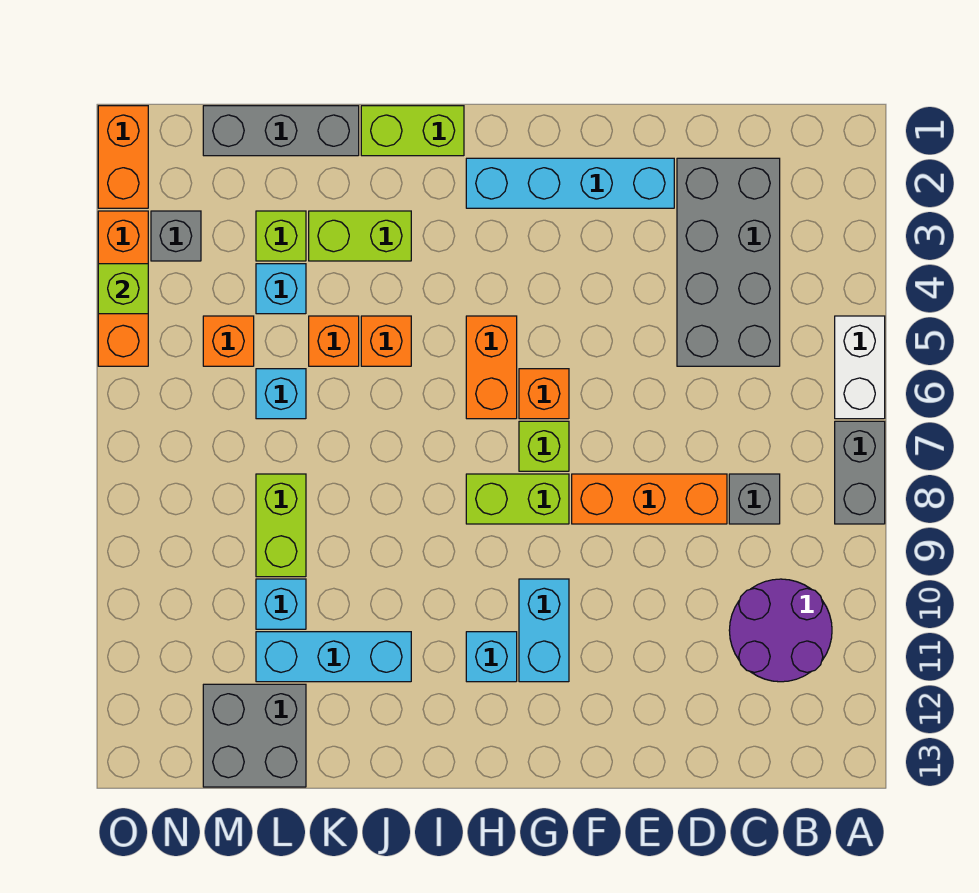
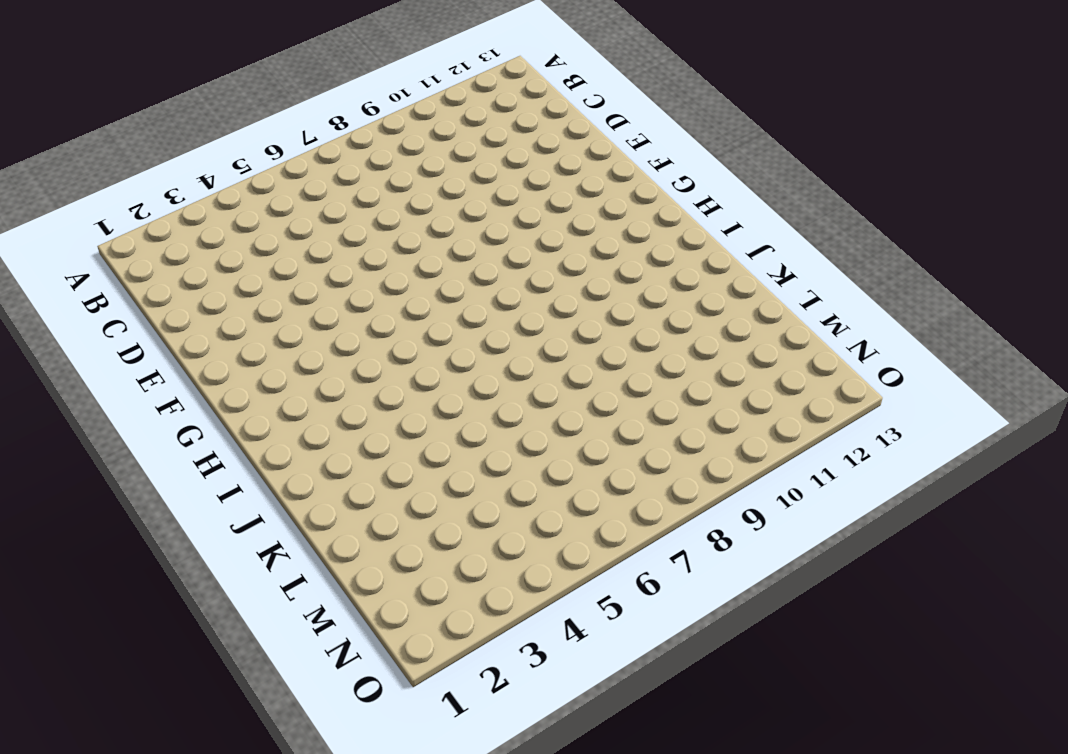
none -> white 1x2 brick [835,316,885,419]
none -> grey 1x2 brick [835,421,885,524]
none -> purple 2x2 round brick [729,579,832,682]
none -> grey 2x4 brick [677,158,780,366]

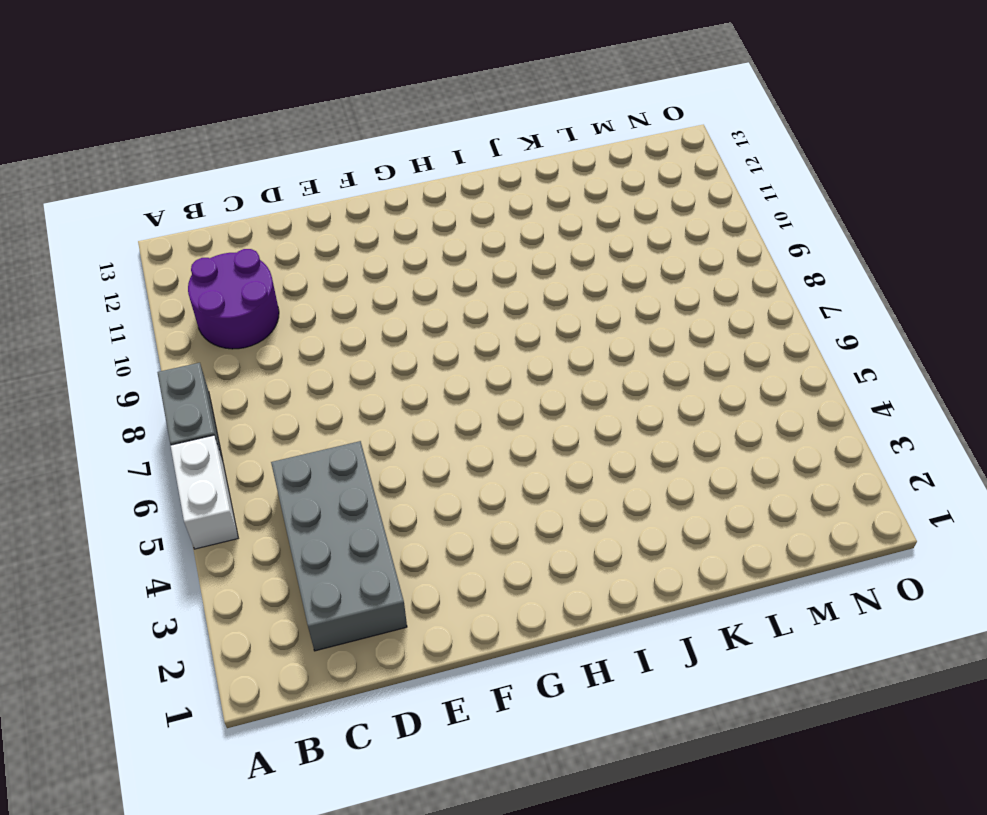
none -> grey 1x1 brick [729,474,780,524]
none -> orange 1x3 brick [572,474,727,524]
none -> cyan 1x4 brick [466,158,674,208]
none -> orange 1x1 brick [519,369,569,419]

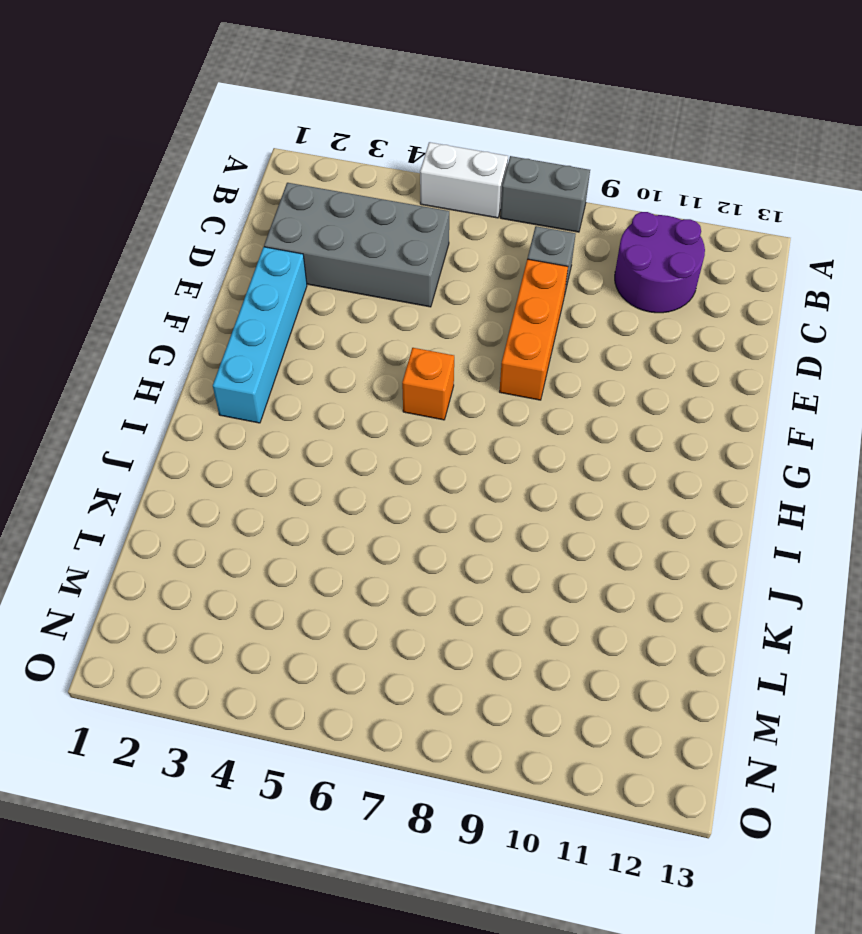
none -> lime 1x1 brick [519,421,569,471]
none -> lime 1x2 brick [466,474,569,524]
none -> cyan 1x2 brick [519,579,569,682]
none -> orange 1x2 brick [466,316,517,419]

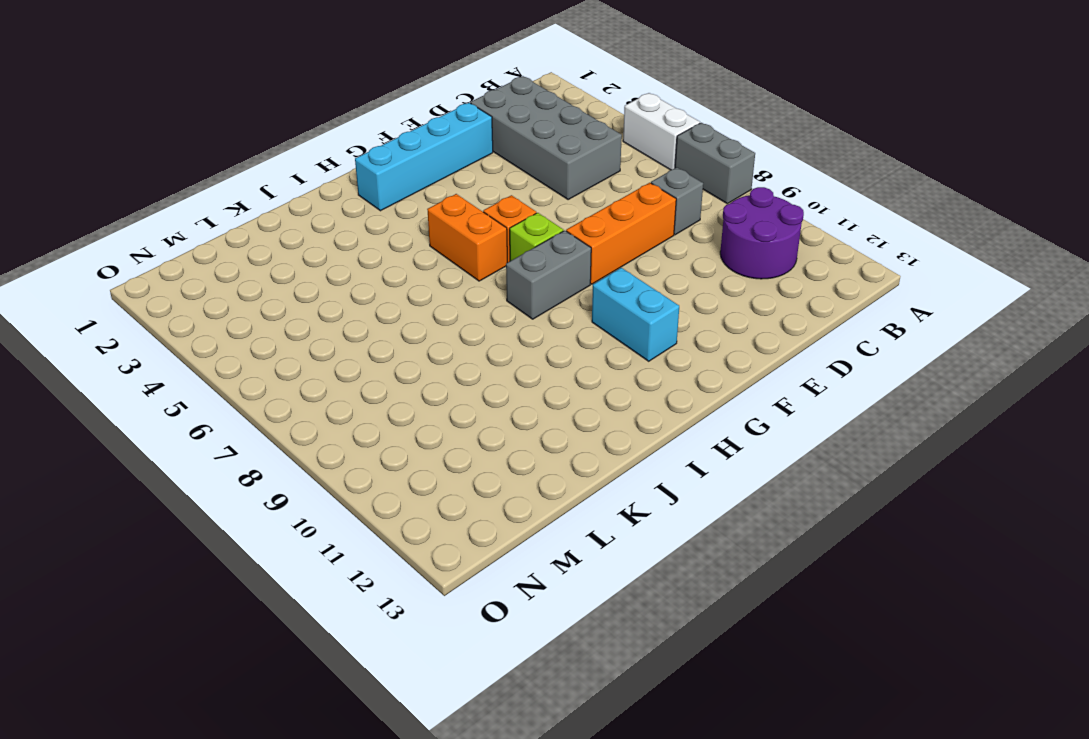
grey 1x2 brick [506,231,591,319] -> lime 1x2 brick [466,474,569,524]
none -> cyan 1x1 brick [466,632,517,682]
none -> lime 1x2 brick [361,106,464,156]
none -> lime 1x2 brick [309,211,411,261]
none -> orange 1x1 brick [361,316,411,366]

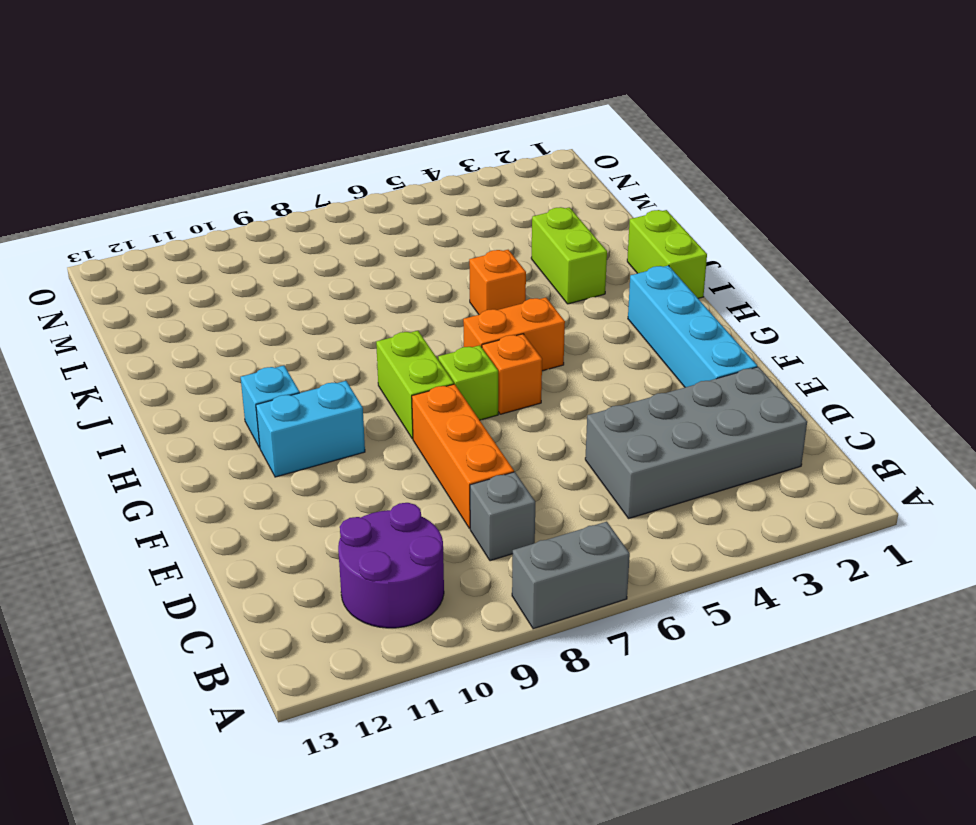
none -> white 1x2 brick [835,316,885,419]
none -> cyan 1x3 brick [256,632,411,682]
none -> grey 1x3 brick [203,106,359,156]
none -> orange 1x1 brick [309,316,359,366]

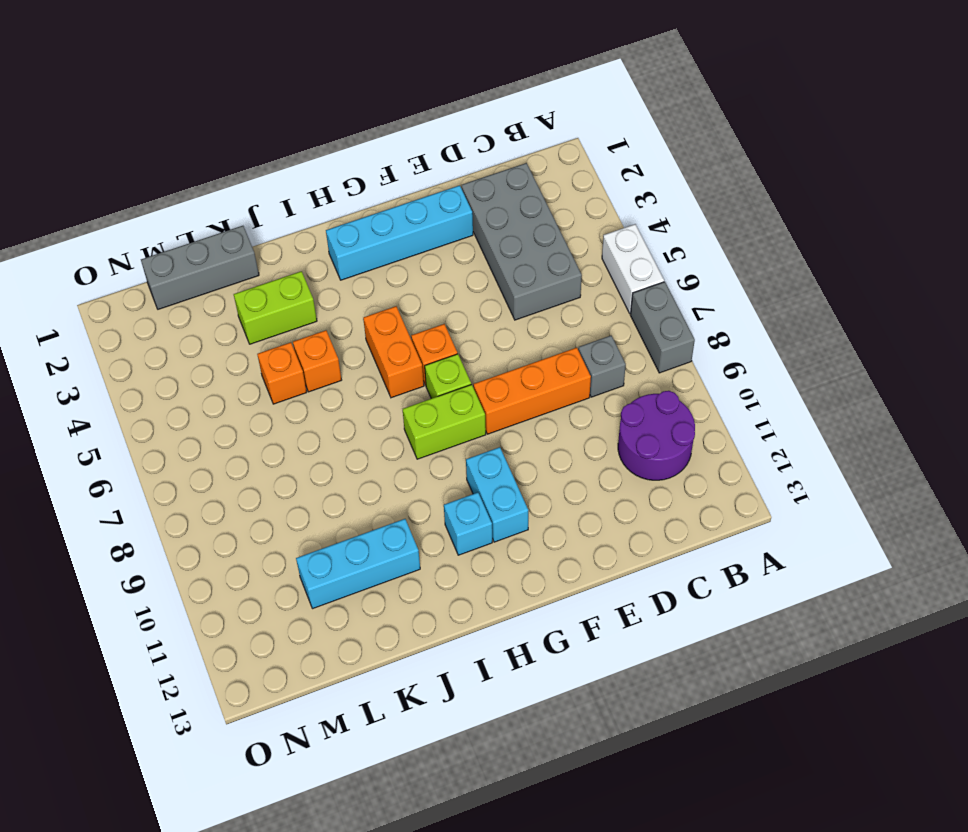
none -> lime 1x2 brick [361,106,464,156]
none -> lime 1x1 brick [256,211,306,261]
none -> cyan 1x1 brick [256,264,306,314]
none -> cyan 1x1 brick [256,369,306,419]

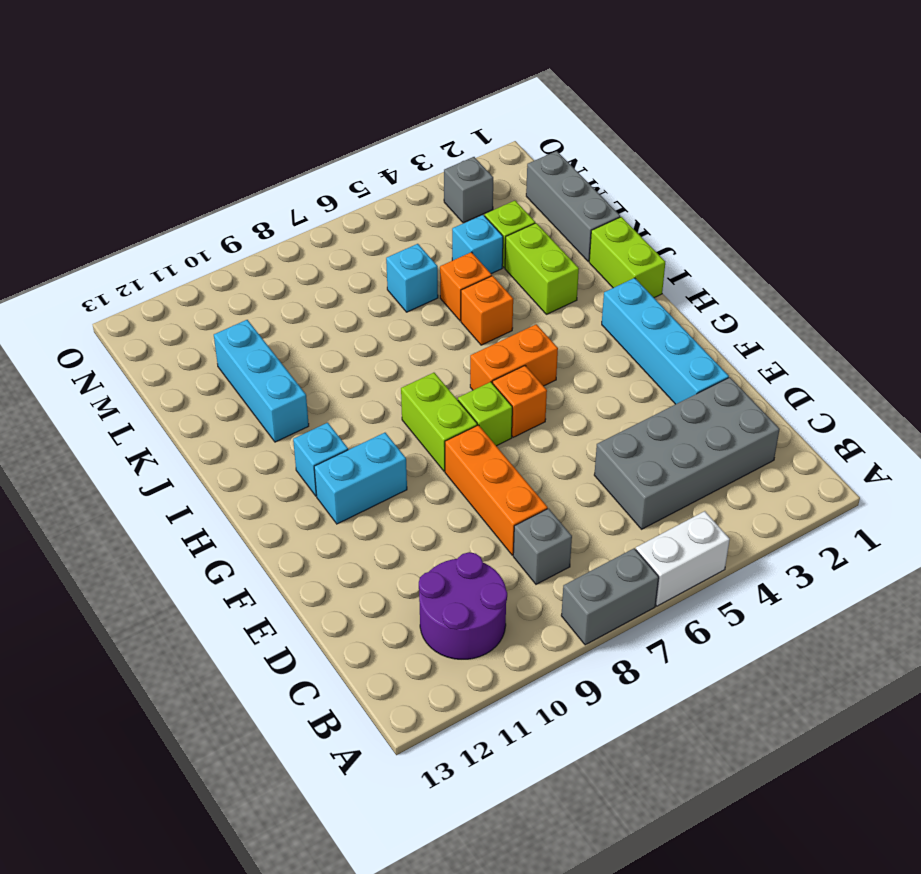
none -> lime 1x2 brick [256,474,306,577]
none -> cyan 1x1 brick [256,579,306,629]
none -> grey 2x2 brick [203,684,306,787]
none -> orange 1x1 brick [203,316,254,366]

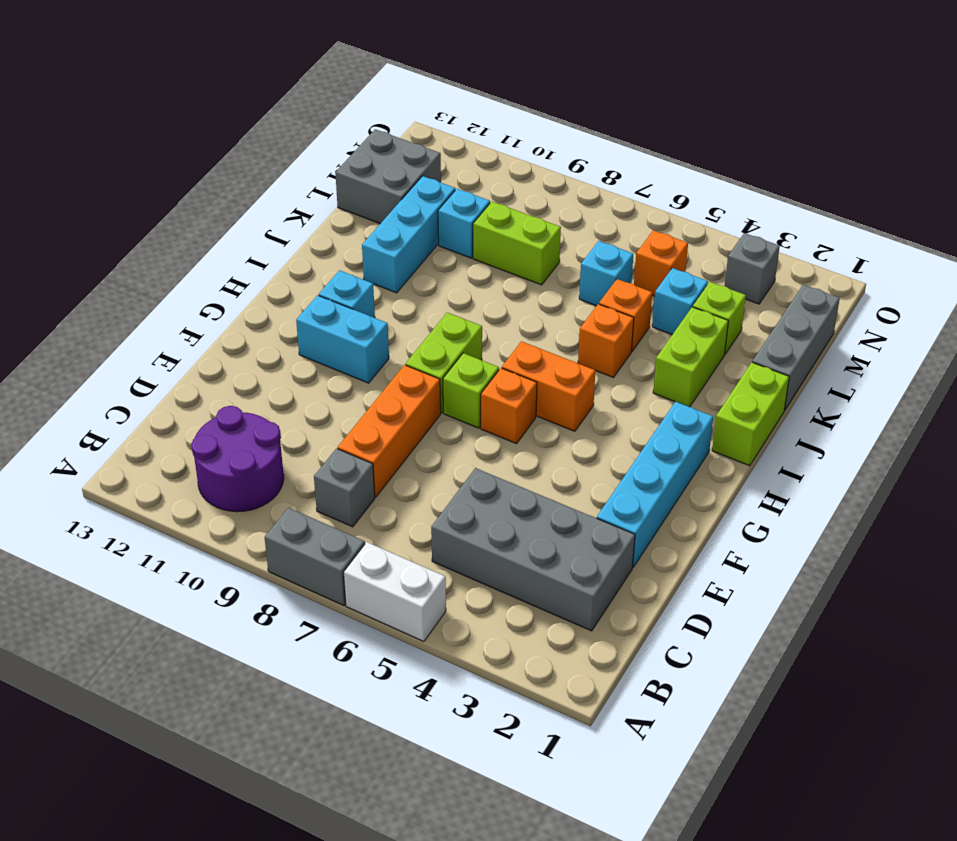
none -> orange 1x2 brick [98,106,148,208]
none -> orange 1x3 brick [98,211,148,366]
none -> lime 1x1 brick [98,264,148,314]

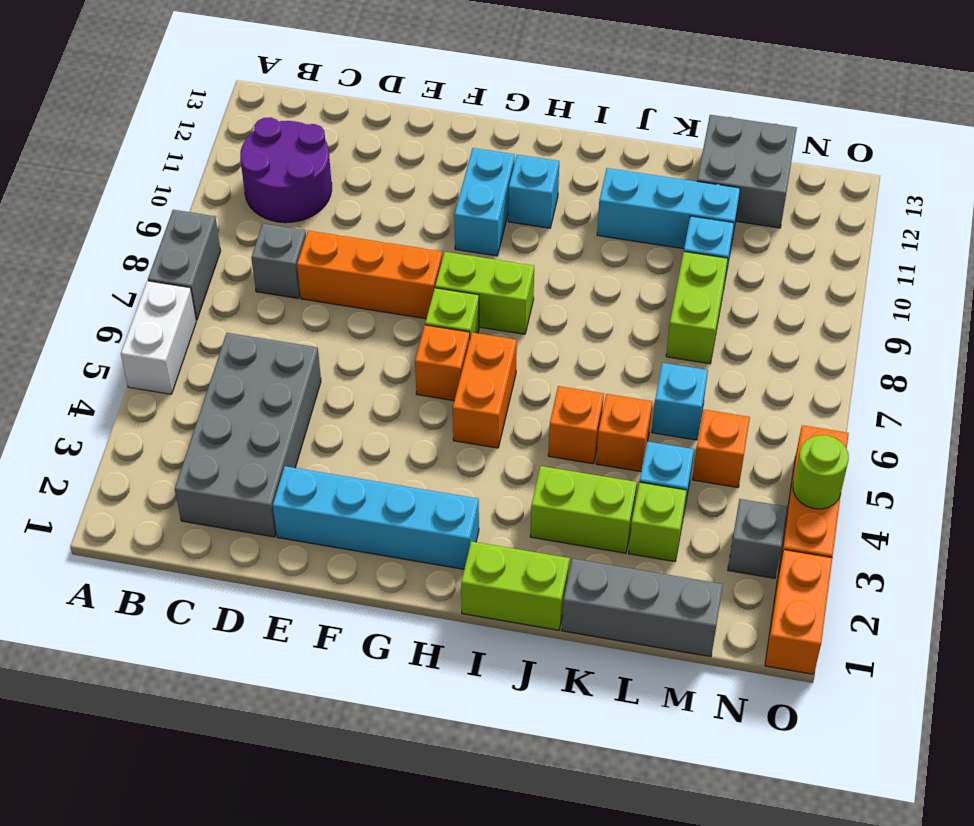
lime 1x1 round brick [793,435,849,509] -> lime 1x1 brick [98,264,148,314]

